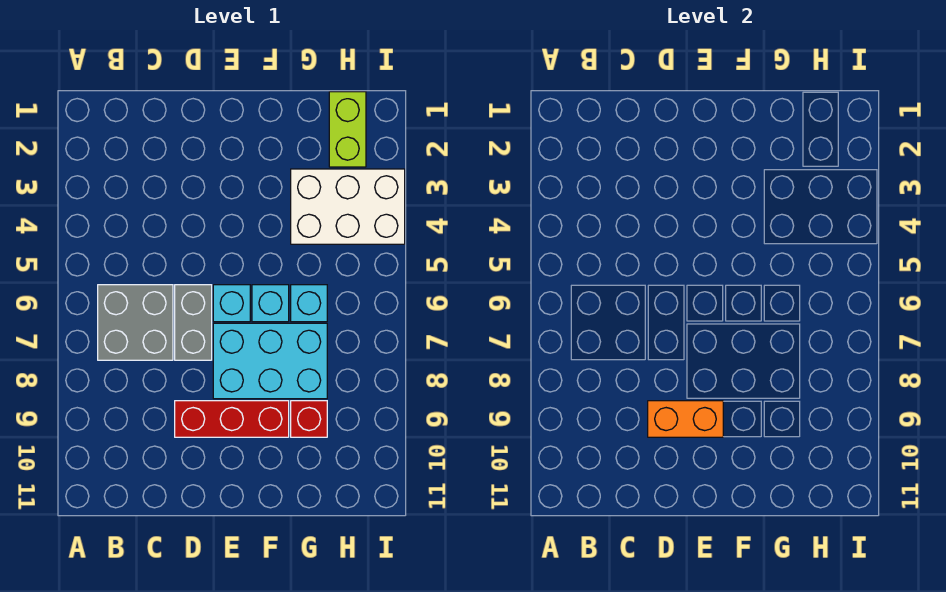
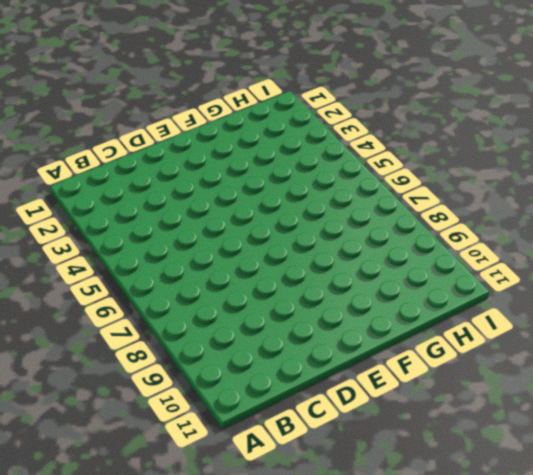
none -> grey 2x2 brick [98,285,173,360]
none -> grey 1x2 brick [175,285,212,360]

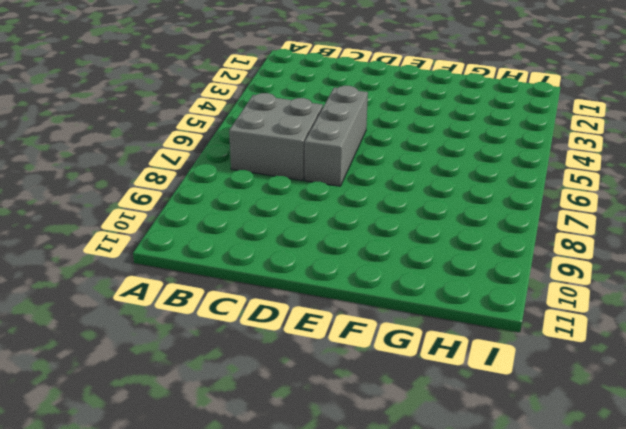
grey 1x3 brick [305,86,368,186] -> grey 1x2 brick [175,285,212,360]
none -> red 1x3 brick [175,401,289,437]
none -> cyan 1x1 brick [213,285,250,322]

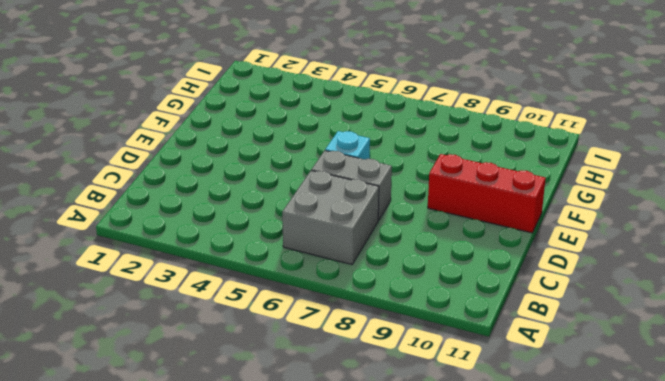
red 1x3 brick [428,154,546,233] -> red 1x3 brick turned to [175,401,289,437]
none -> cyan 2x3 brick [213,323,327,399]
none -> cyan 1x1 brick [252,285,289,322]

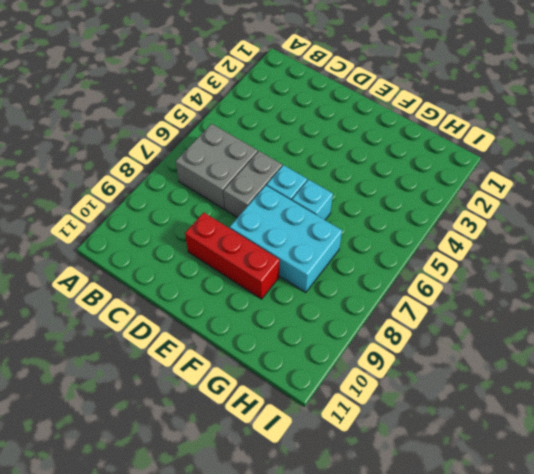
none -> white 2x3 brick [291,169,405,244]
none -> cyan 1x1 brick [291,285,327,322]

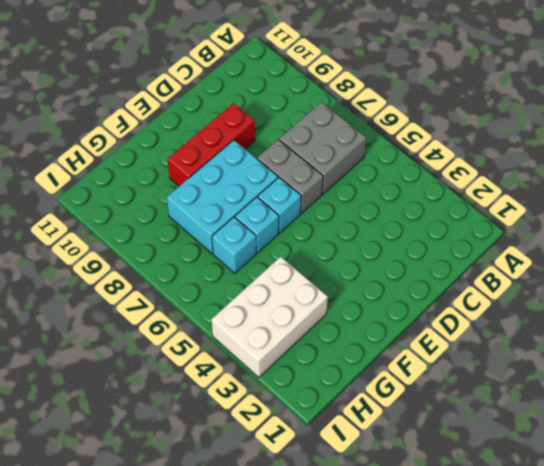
none -> red 1x1 brick [291,401,327,437]
none -> lime 1x2 brick [329,92,366,167]

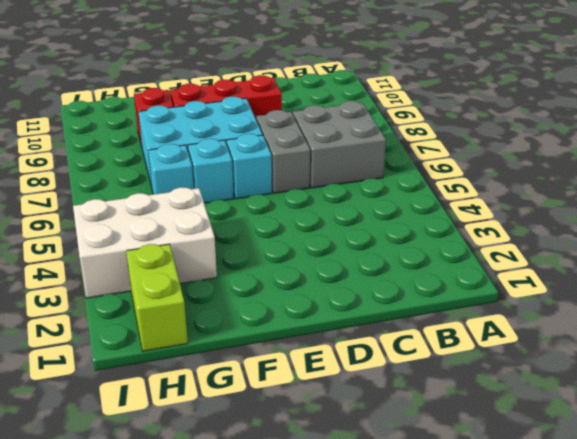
none -> orange 1x2 brick [648,401,723,437]

